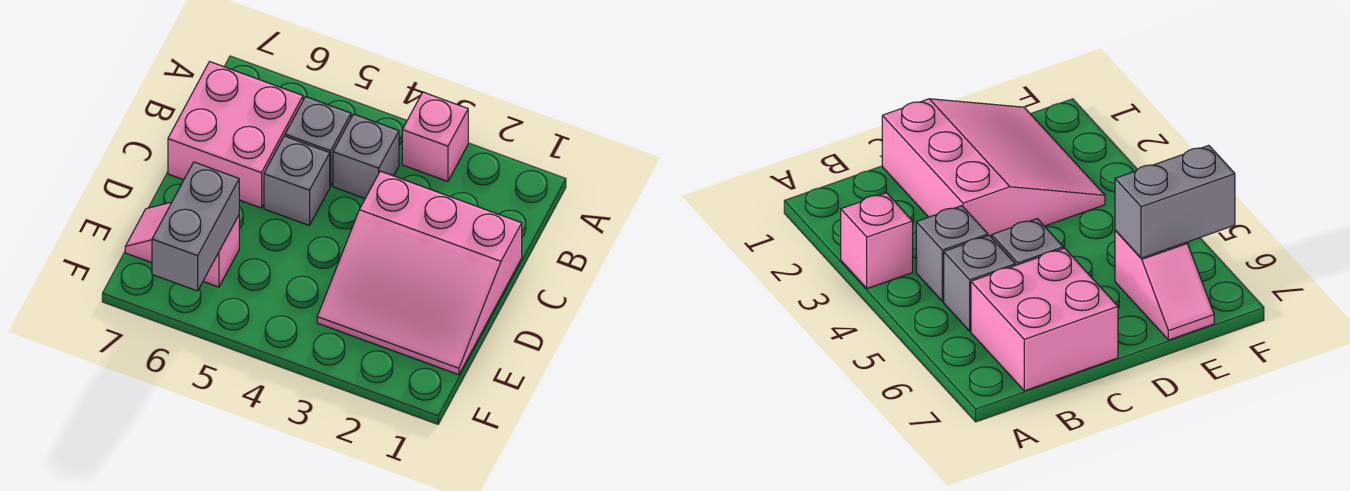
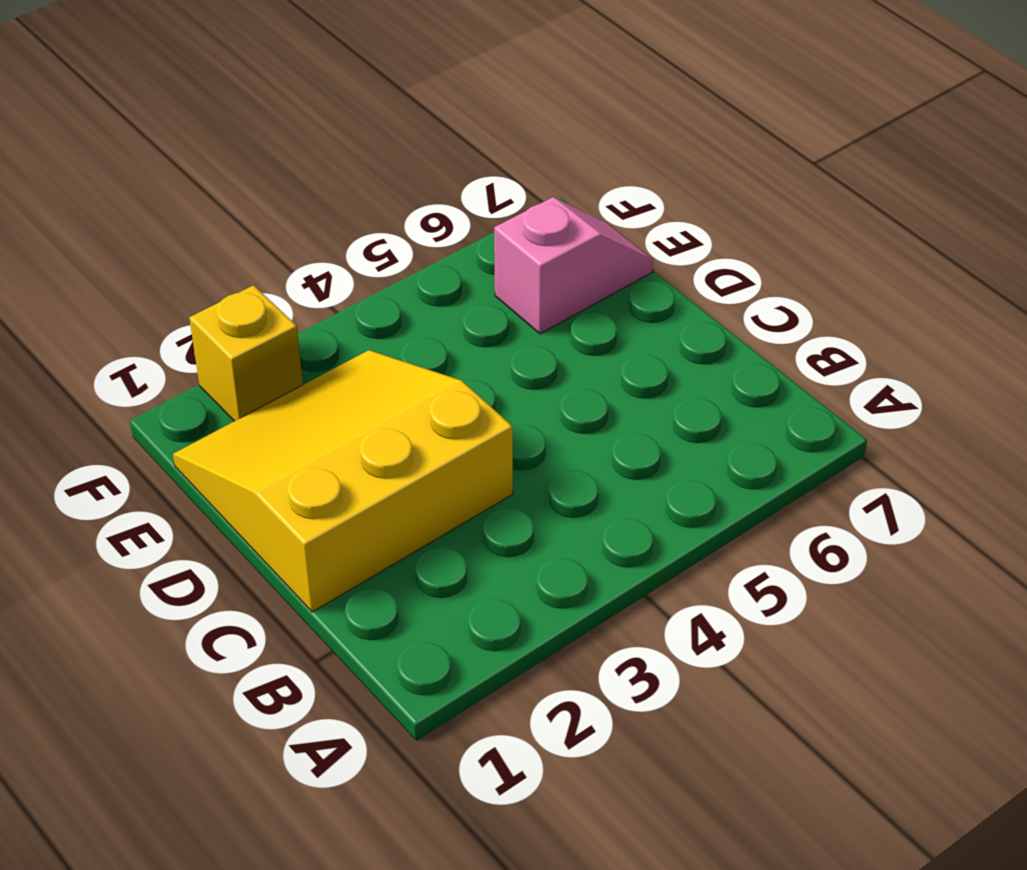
yellow 3x3 slope [173,350,513,612] -> pink 3x3 slope [317,171,522,375]
yellow 1x1 brick [189,285,303,421] -> none
none -> pink 1x1 brick [402,92,468,181]
none -> grey 1x1 brick [333,114,399,198]

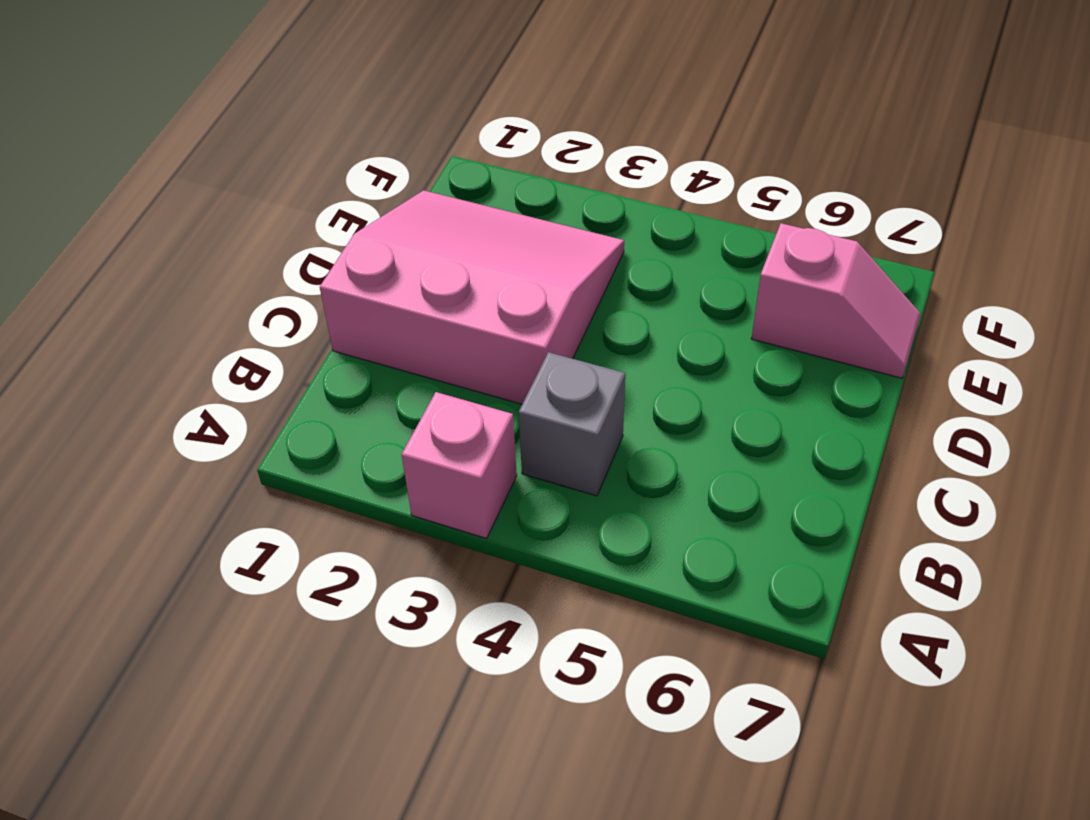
none -> grey 1x1 brick [285,97,351,186]
none -> pink 2x2 brick [168,62,303,208]

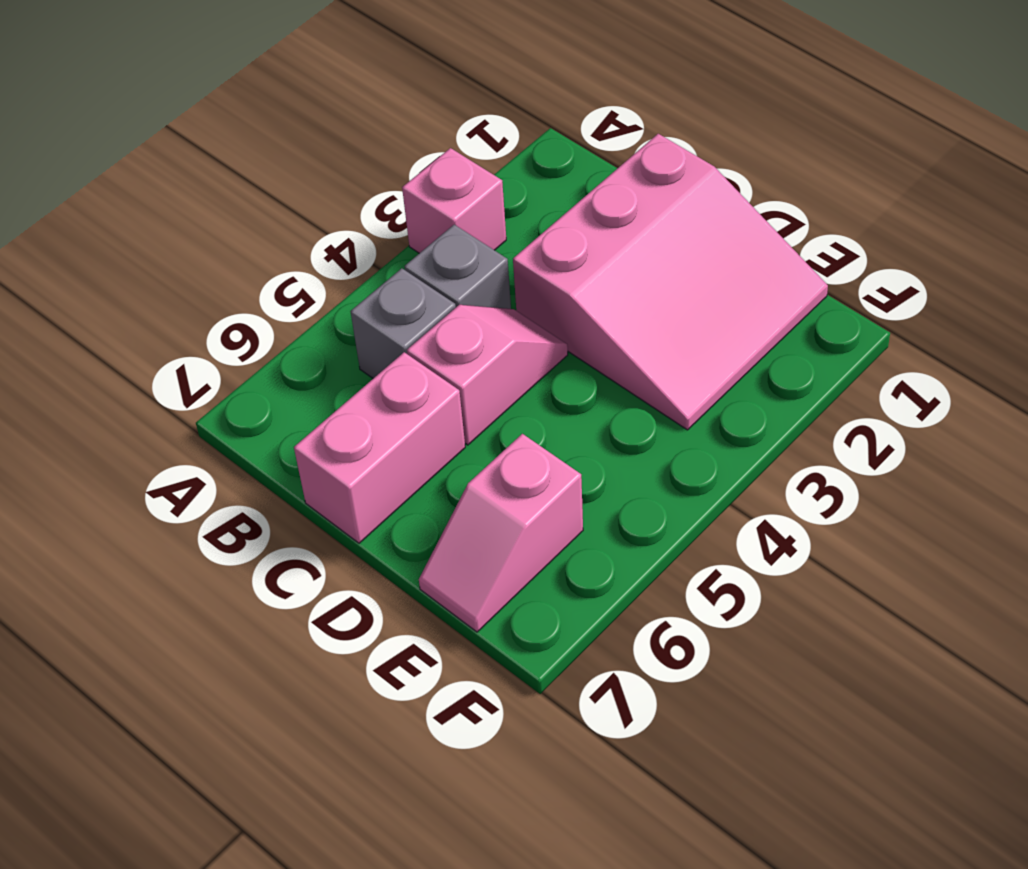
pink 1x2 slope [407,305,568,445] -> grey 1x1 brick [264,136,330,226]
pink 1x2 brick [294,352,465,543] -> pink 2x2 brick [168,62,303,208]
none -> grey 1x2 brick [152,162,239,291]

